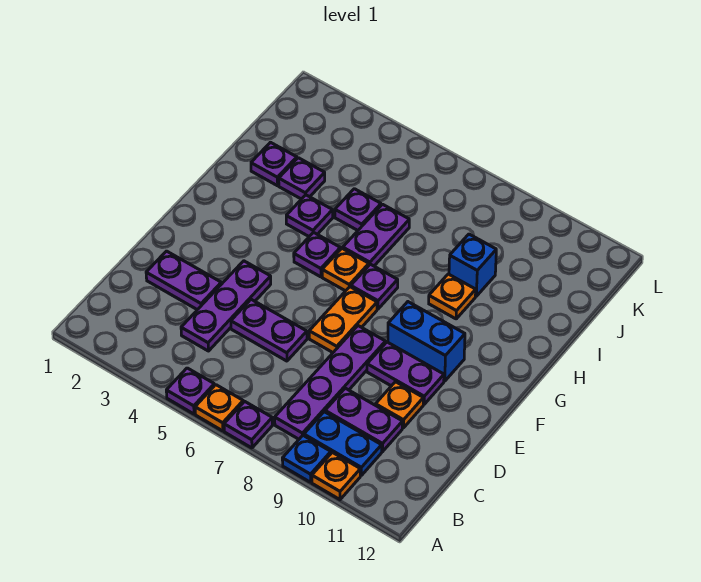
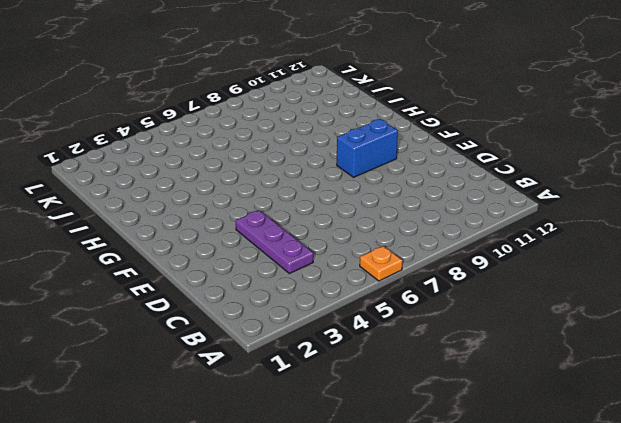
none -> purple 1x1 plate [166,368,214,414]
none -> purple 1x1 plate [224,401,272,448]
none -> blue 1x1 plate [282,436,331,482]

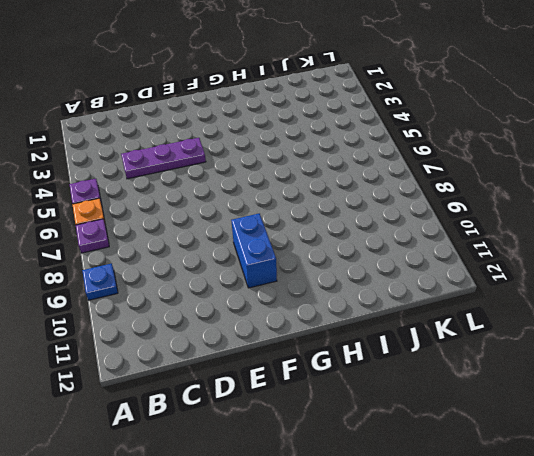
none -> orange 1x1 plate [312,452,360,499]
none -> purple 1x4 plate [275,326,386,439]
none -> blue 1x2 plate [304,412,382,475]

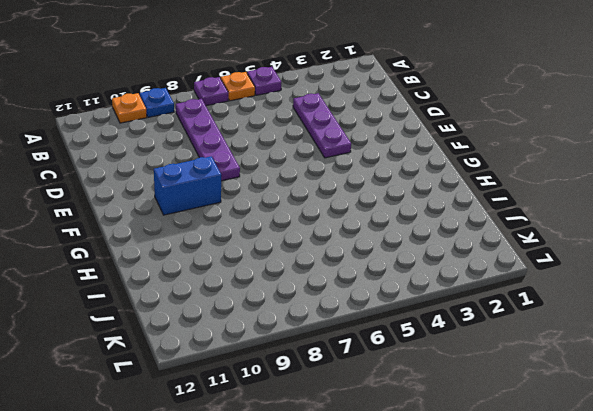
none -> blue 1x2 plate [304,412,382,475]
none -> purple 1x2 plate [325,388,403,452]
none -> purple 1x2 plate [146,251,221,310]

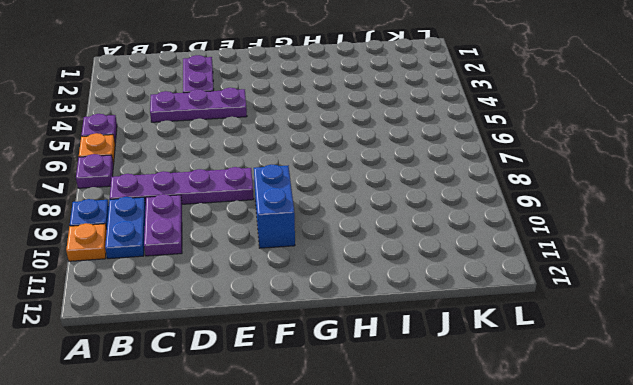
none -> purple 1x2 plate [231,299,307,361]
none -> orange 1x1 plate [376,382,423,428]
none -> orange 1x2 plate [309,287,377,352]

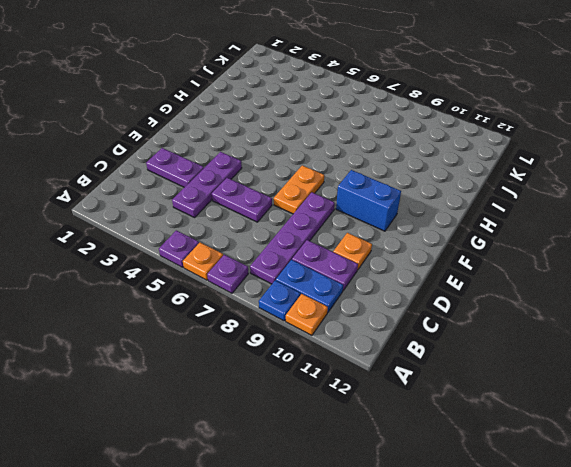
none -> purple 1x2 plate [367,342,444,404]
none -> purple 1x1 plate [294,233,340,277]
none -> orange 1x1 plate [322,248,369,291]

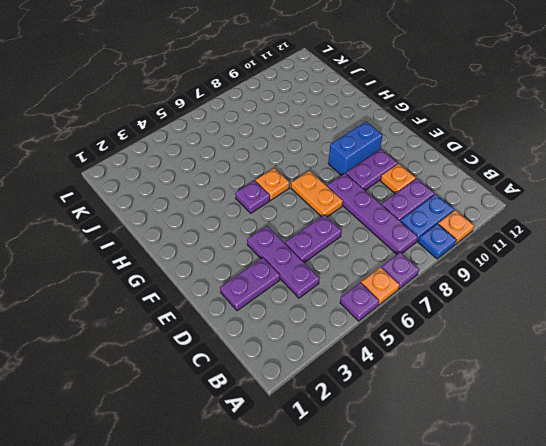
none -> purple 1x1 plate [351,264,398,309]
none -> purple 1x1 plate [286,195,333,236]
none -> purple 1x2 plate [343,204,409,266]

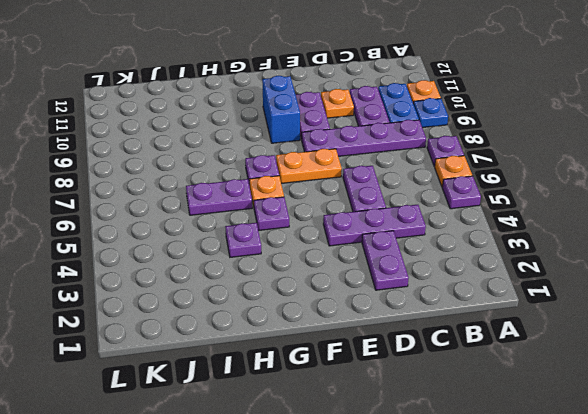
none -> orange 1x1 plate [429,274,476,319]
none -> purple 1x1 plate [251,142,297,186]
none -> purple 1x1 plate [279,158,325,199]

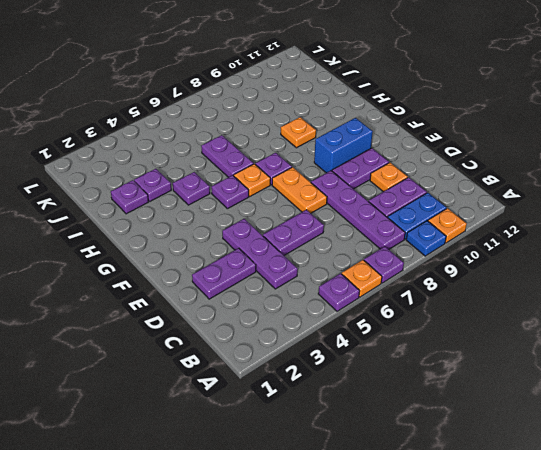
none -> purple 1x1 plate [335,189,381,230]
none -> blue 1x1 brick [449,234,496,296]

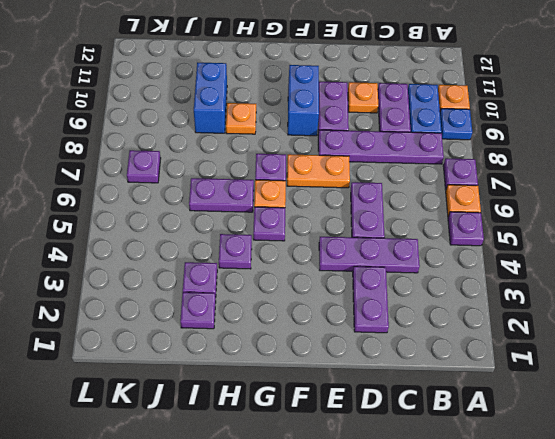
blue 1x2 brick [194,62,227,133] -> blue 1x1 brick [449,234,496,296]
purple 1x1 plate [127,150,161,183] -> purple 1x1 plate moved to [335,189,381,230]

